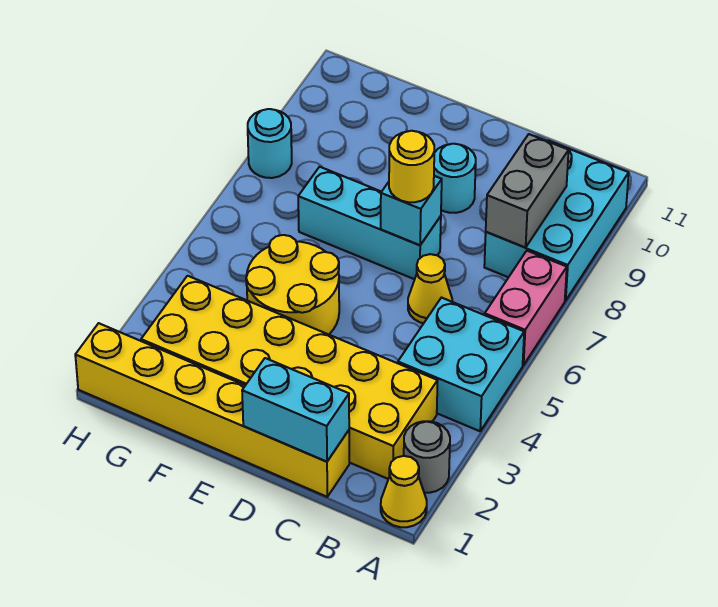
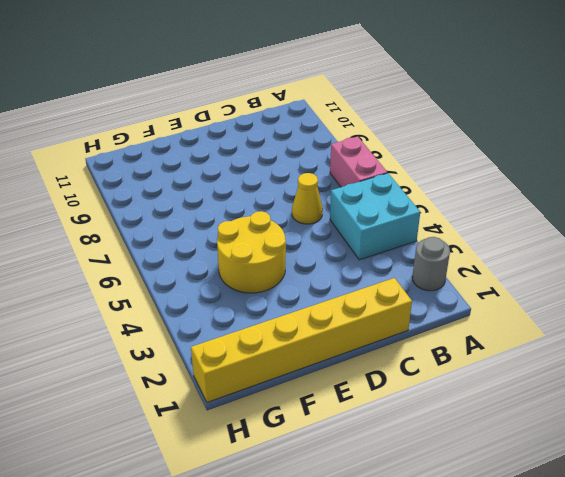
none -> yellow 1x1 cone [381,456,427,527]
none -> cyan 2x3 brick [484,141,629,300]
none -> yellow 2x6 brick [141,276,438,479]

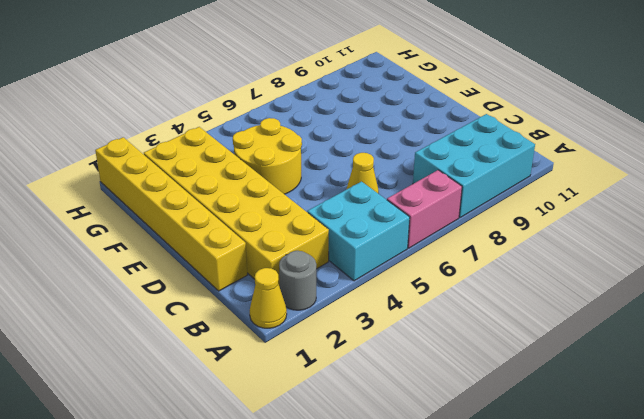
none -> cyan 1x3 brick [298,167,441,279]
none -> cyan 1x1 round brick [434,144,476,213]
none -> cyan 1x1 round brick [248,109,292,178]

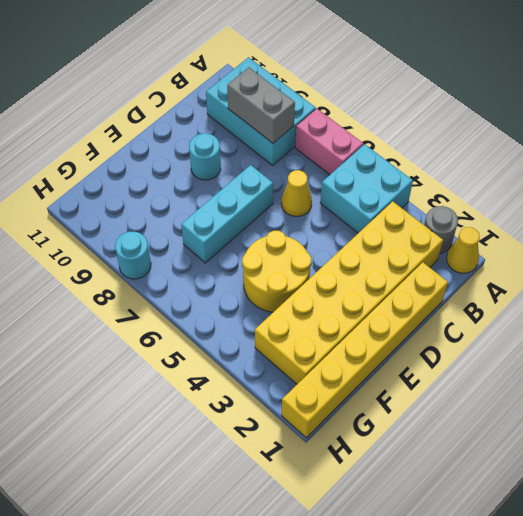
none -> cyan 1x2 brick [242,358,349,462]
none -> cyan 1x1 brick [381,176,442,245]
none -> yellow 1x1 round brick [389,131,434,202]

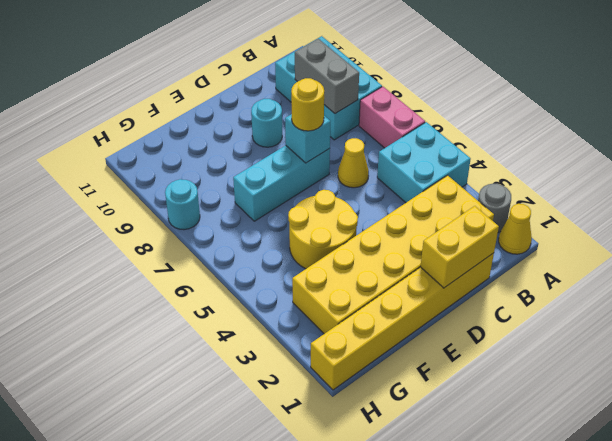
yellow 1x2 brick [420,206,499,288] -> cyan 1x2 brick [242,358,349,462]

